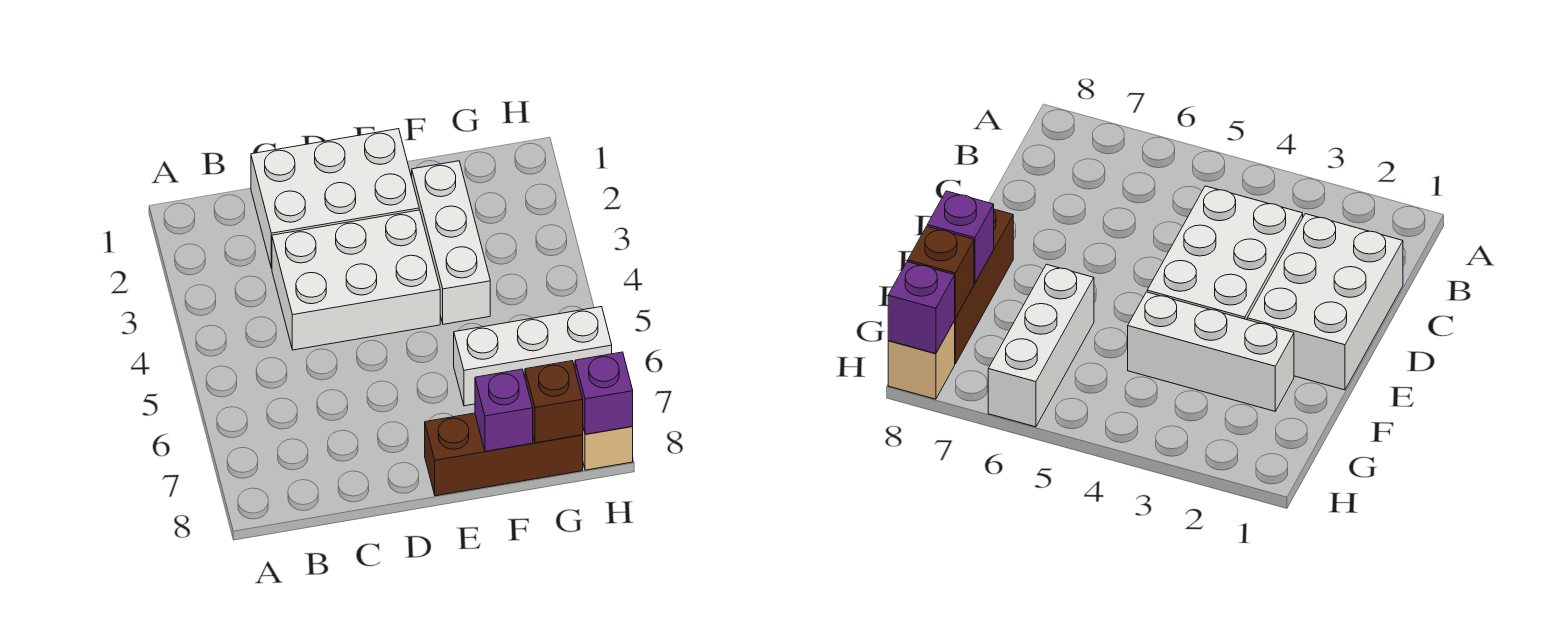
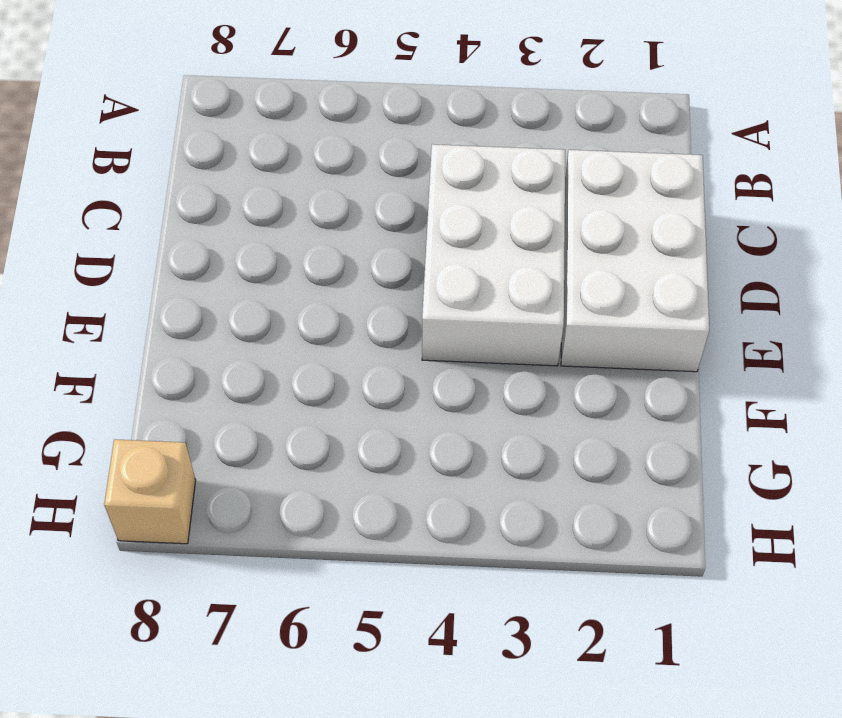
none -> brown 1x3 brick [425,413,583,496]
none -> white 1x3 brick [412,161,490,324]

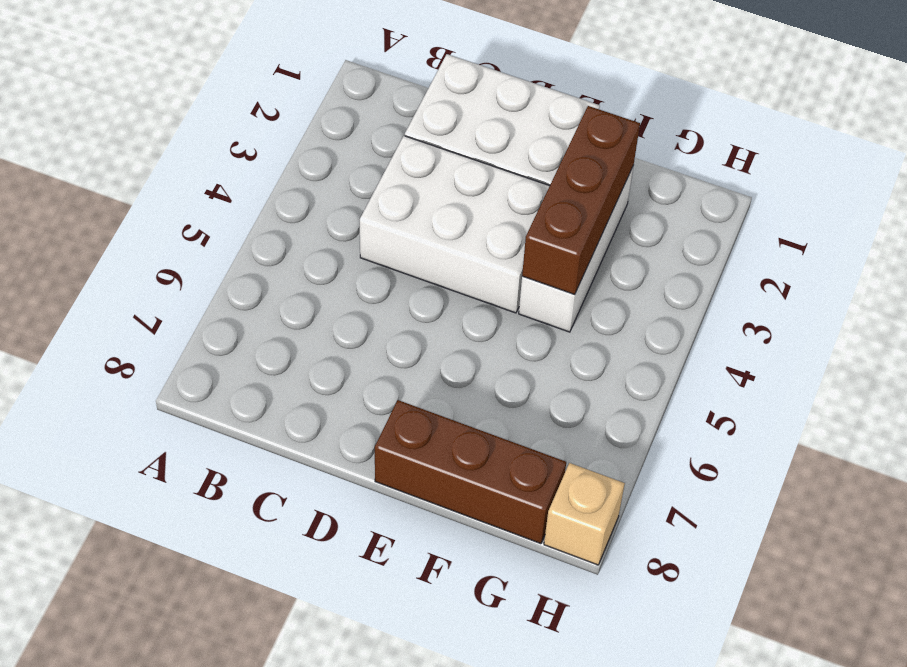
brown 1x3 brick [522,106,640,294] -> none
none -> white 1x3 brick [454,307,612,406]
none -> purple 1x1 brick [475,369,533,451]

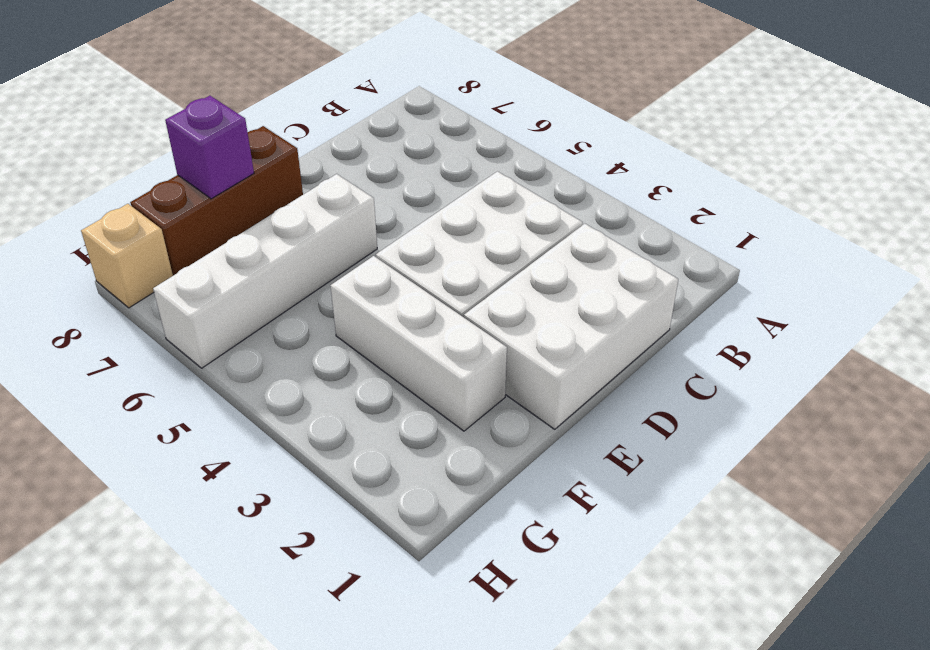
white 1x4 brick [153,174,377,368] -> white 1x3 brick [454,307,612,406]
none -> brown 1x1 brick [525,361,583,443]
none -> purple 1x1 brick [575,352,633,434]

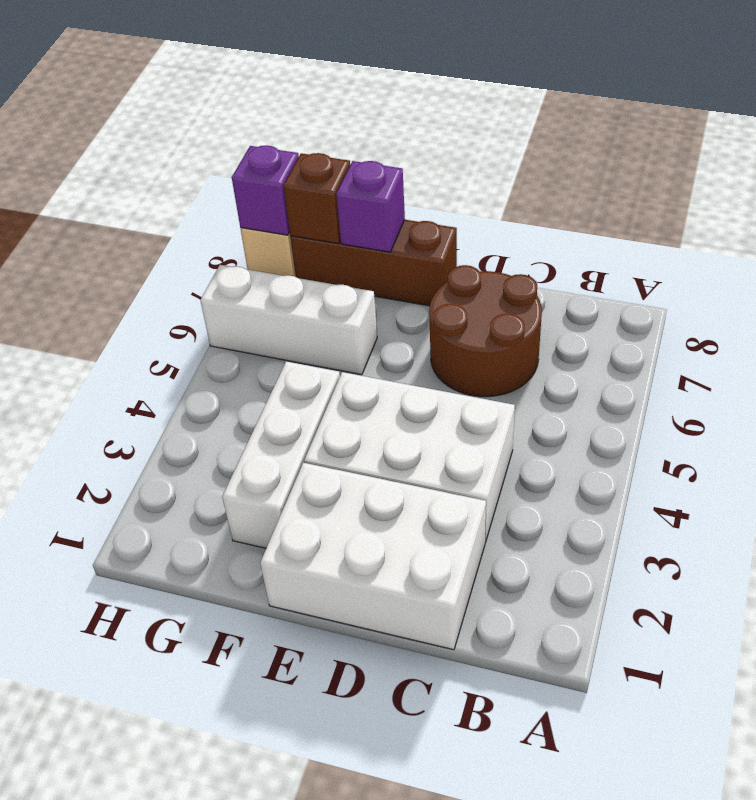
brown 2x2 round brick [429,265,542,397] -> none

